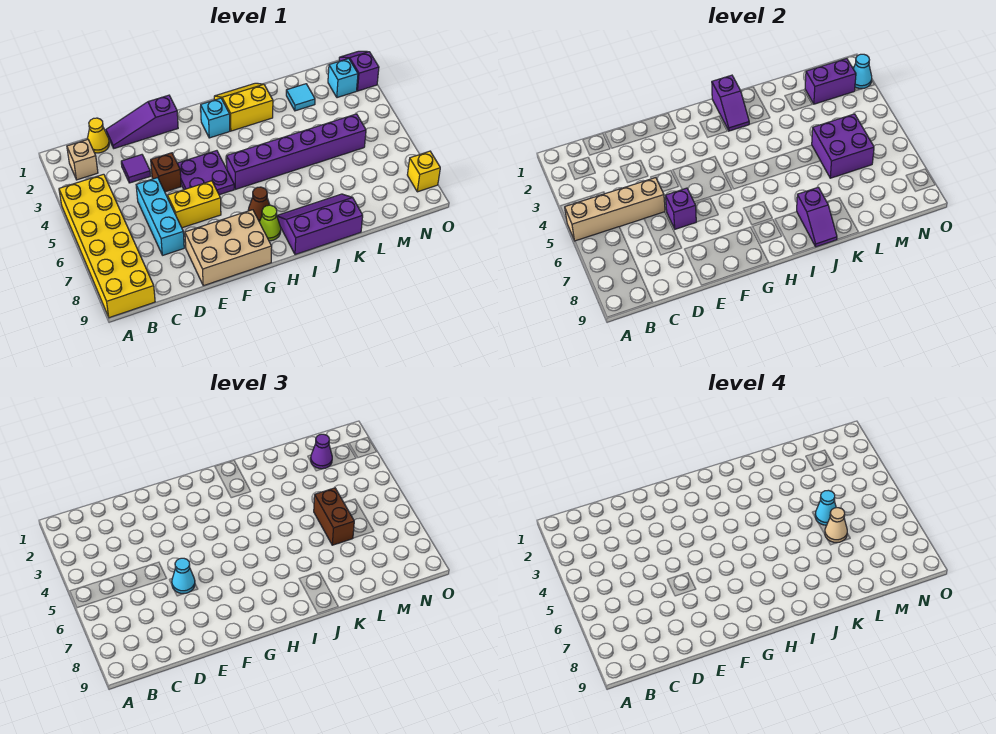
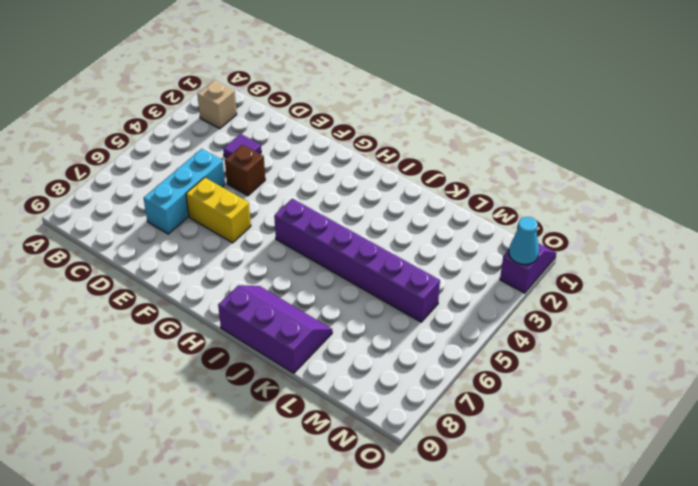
none -> yellow 2x6 brick [59,174,155,318]
none -> yellow 1x1 cone [87,118,109,153]
none -> purple 1x3 slope [106,95,178,148]
none -> tan 2x3 brick [185,210,272,286]

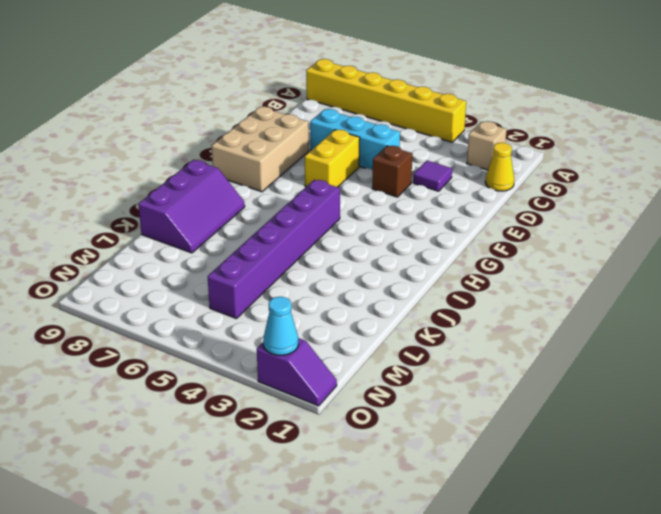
yellow 1x6 brick [306,59,466,142] -> yellow 2x6 brick [59,174,155,318]
none -> purple 1x3 slope [106,95,178,148]
none -> purple 2x2 plate [177,151,234,195]
none -> cyan 1x1 brick [201,98,230,138]
none -> brown 1x1 cone [248,187,270,222]

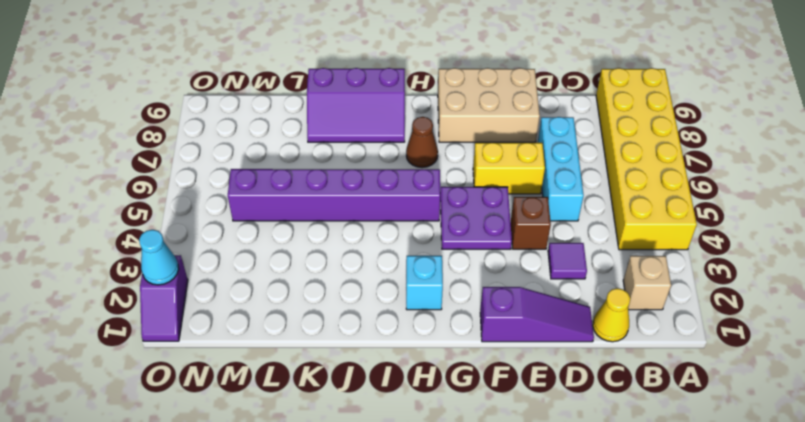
none -> lime 1x1 cone [260,205,281,241]
none -> yellow 2x2 slope [214,83,273,131]
none -> cyan 1x1 tile [286,84,315,111]
none -> cyan 1x1 brick [328,59,358,98]

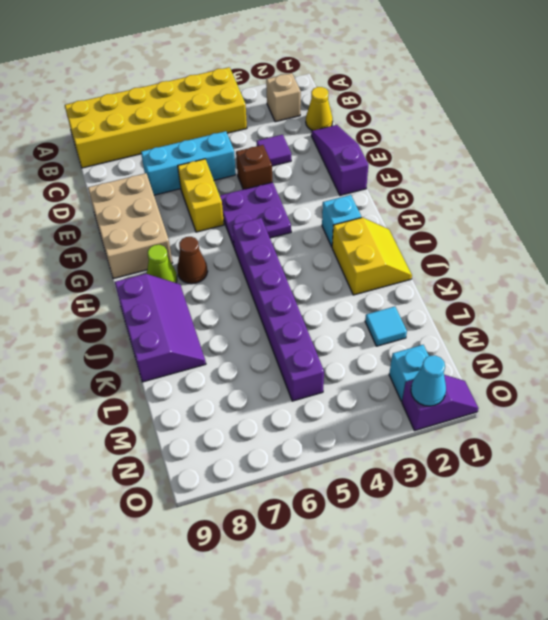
none -> yellow 1x1 brick [407,151,440,192]
none -> tan 1x4 brick [565,178,665,241]
none -> purple 1x1 brick [666,188,696,229]
none -> purple 1x2 slope [712,75,749,131]

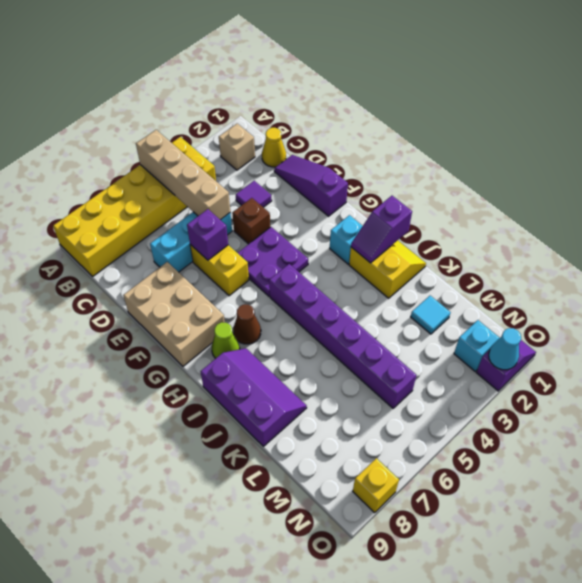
none -> purple 1x2 slope [797,187,837,247]
none -> purple 2x2 brick [812,114,874,178]
none -> purple 1x2 brick [805,59,856,104]
none -> cyan 1x1 cone [172,558,195,593]

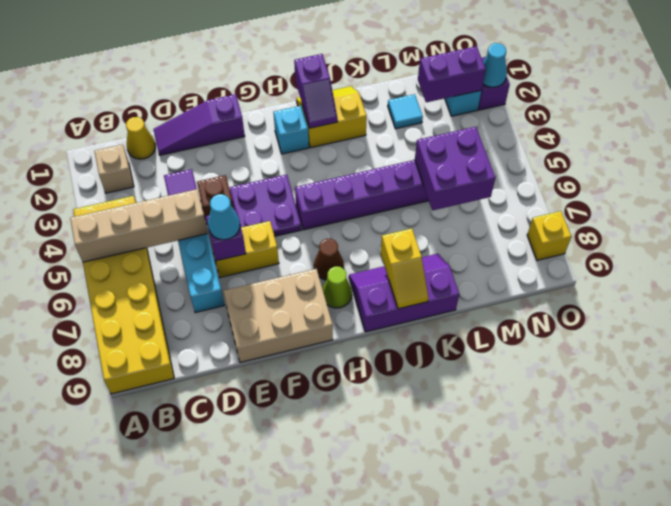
yellow 1x2 slope [381,229,429,309] -> purple 1x2 slope [797,187,837,247]
none -> brown 1x2 brick [314,488,354,545]
none -> purple 1x1 cone [311,434,332,469]
none -> cyan 1x1 cone [815,490,836,525]
none -> tan 1x1 cone [825,508,847,543]

